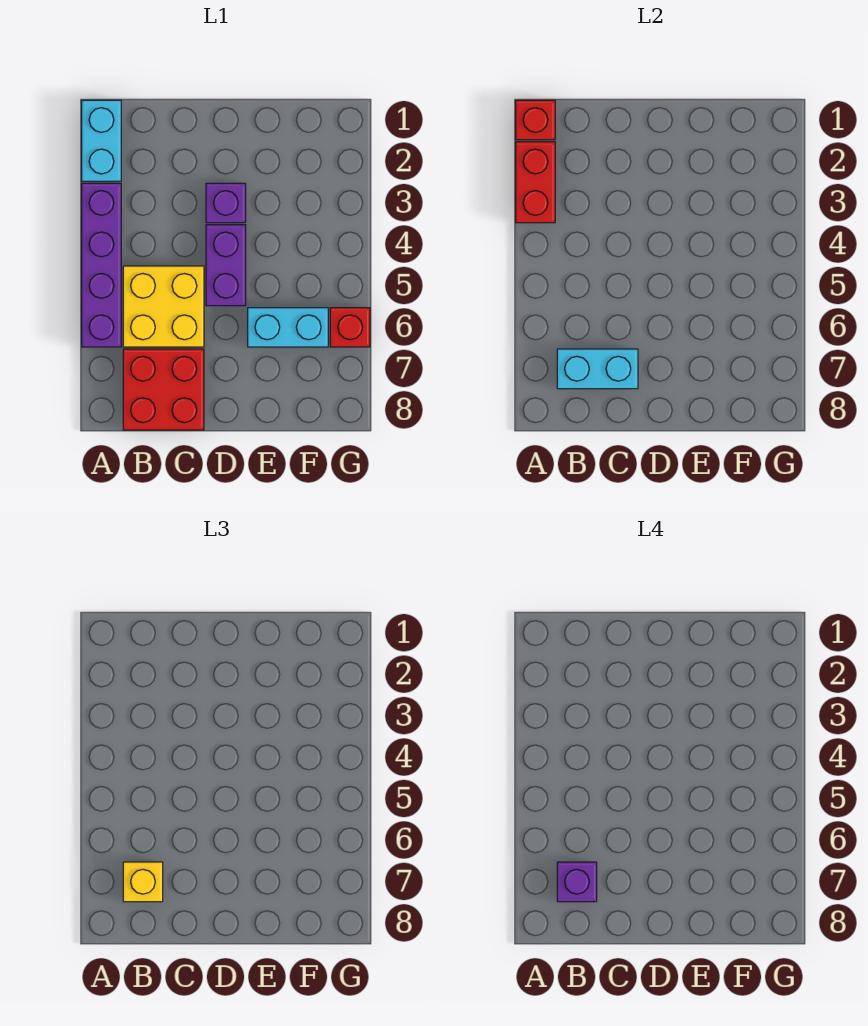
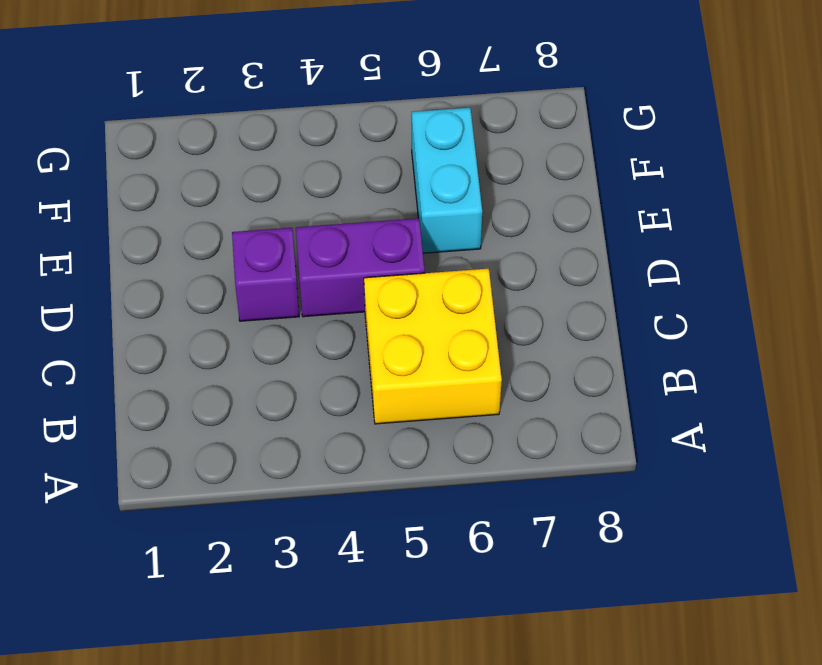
none -> cyan 1x2 brick [82,100,121,181]
none -> purple 1x4 brick [82,183,121,347]
none -> red 2x2 brick [123,349,204,430]

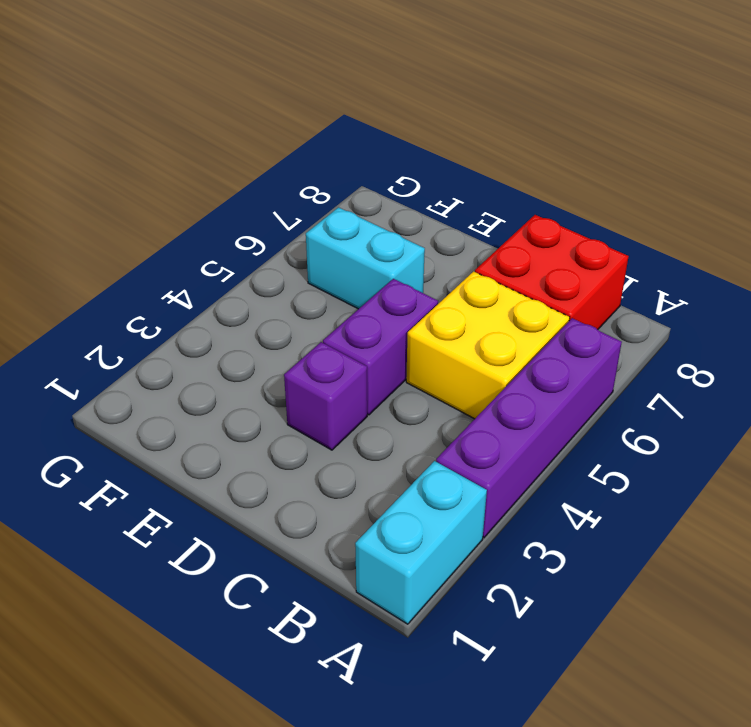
none -> red 1x1 brick [330,308,370,347]
none -> red 1x1 brick [516,100,555,140]
none -> red 1x2 brick [516,142,555,223]

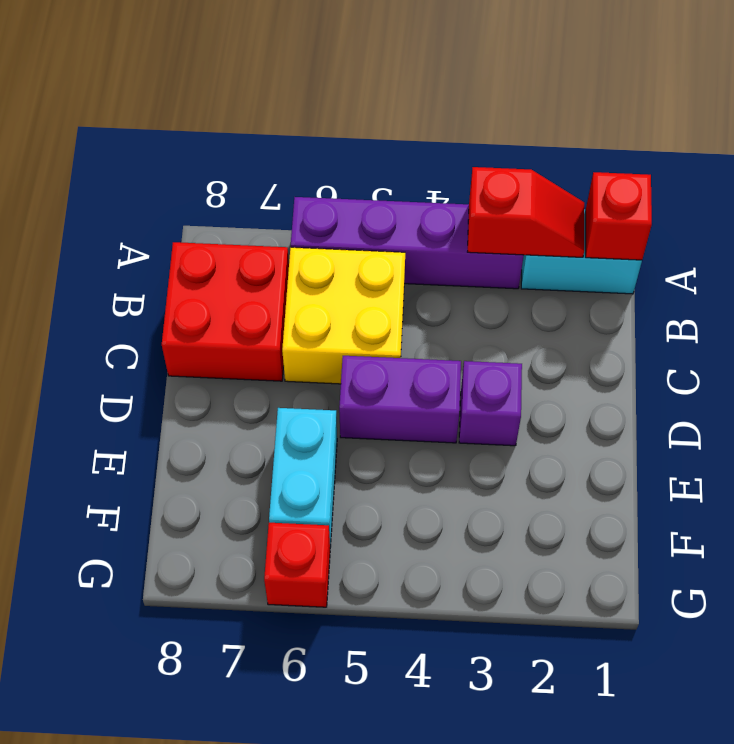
red 1x2 slope [468,167,584,257] -> red 1x2 brick [516,142,555,223]
none -> cyan 1x2 brick [557,349,638,389]
none -> yellow 1x1 brick [123,862,163,902]
none -> purple 1x1 brick [557,862,597,902]

